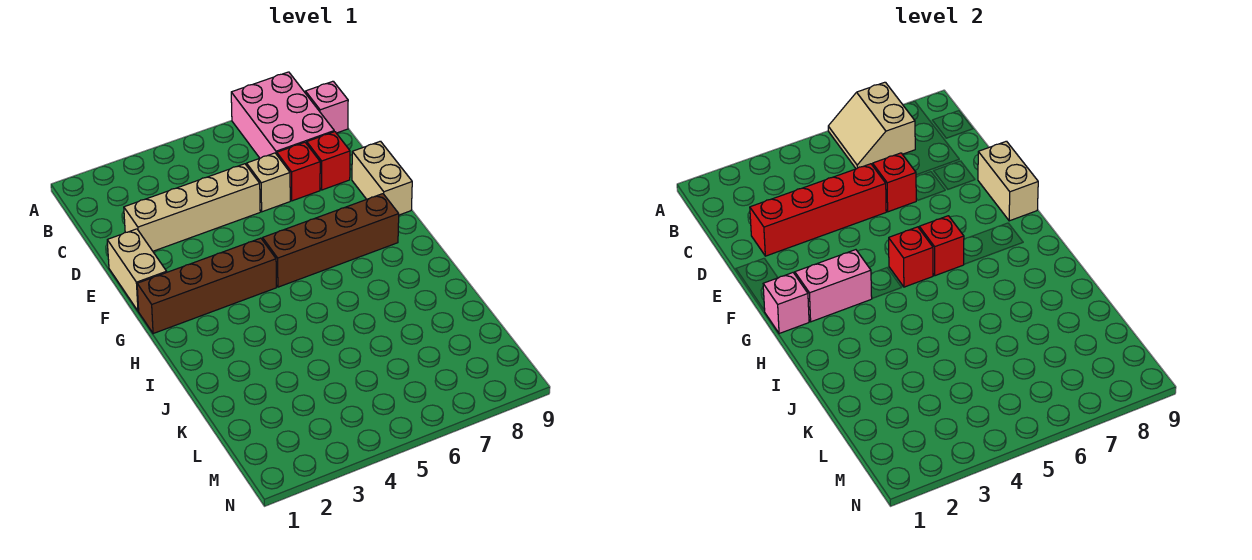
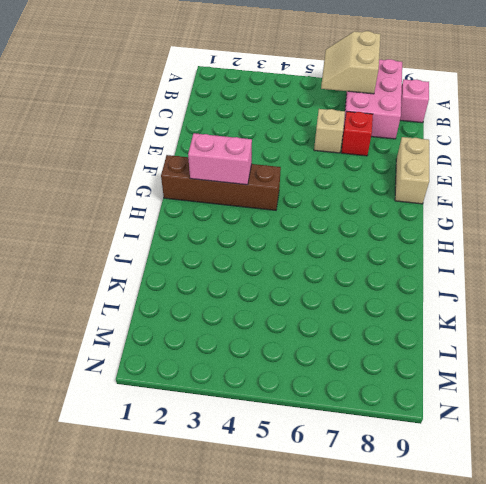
none -> tan 1x4 brick [124,164,260,251]
none -> red 1x1 brick [307,132,350,190]
none -> tan 1x2 brick [107,229,167,311]

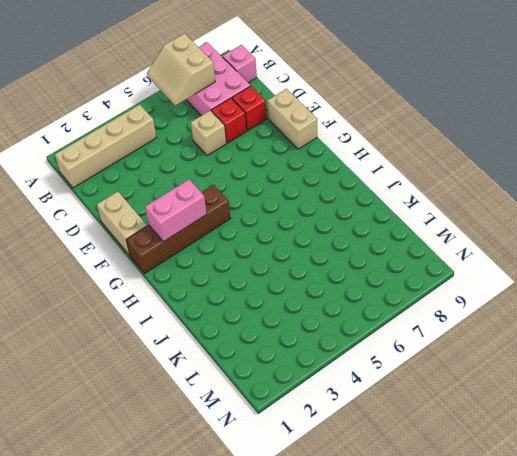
tan 1x4 brick [55,105,157,188] -> tan 1x4 brick moved to [124,164,260,251]
none -> brown 1x4 brick [263,194,399,287]
none -> red 1x4 brick [750,164,886,256]
none -> red 1x1 brick [873,153,916,212]

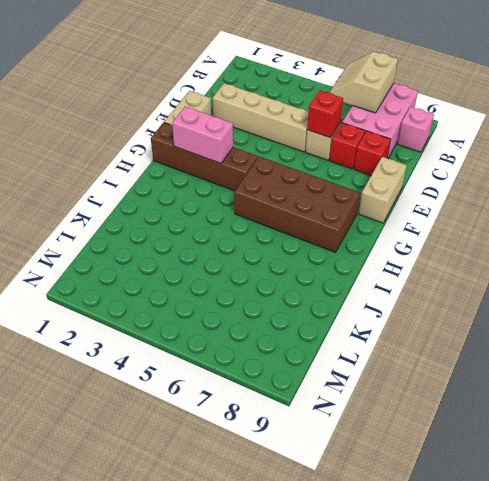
brown 2x4 brick [234,157,360,252] -> brown 1x4 brick [263,194,399,287]
none -> red 1x4 brick [750,164,886,256]
none -> tan 1x2 brick [978,141,1038,221]
none -> pink 1x1 brick [763,273,809,334]

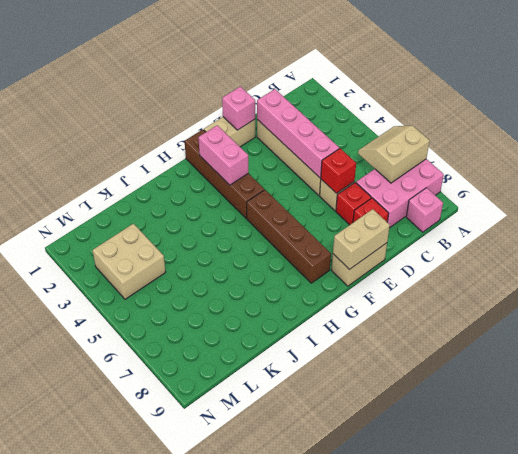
pink 1x4 brick [257,89,339,178] -> red 1x4 brick [750,164,886,256]
pink 1x1 brick [222,86,255,130] -> pink 1x1 brick moved to [763,273,809,334]
tan 2x2 brick [93,224,165,299] -> none
none -> red 1x1 brick [889,227,933,287]
none -> red 1x1 brick [919,216,964,276]

